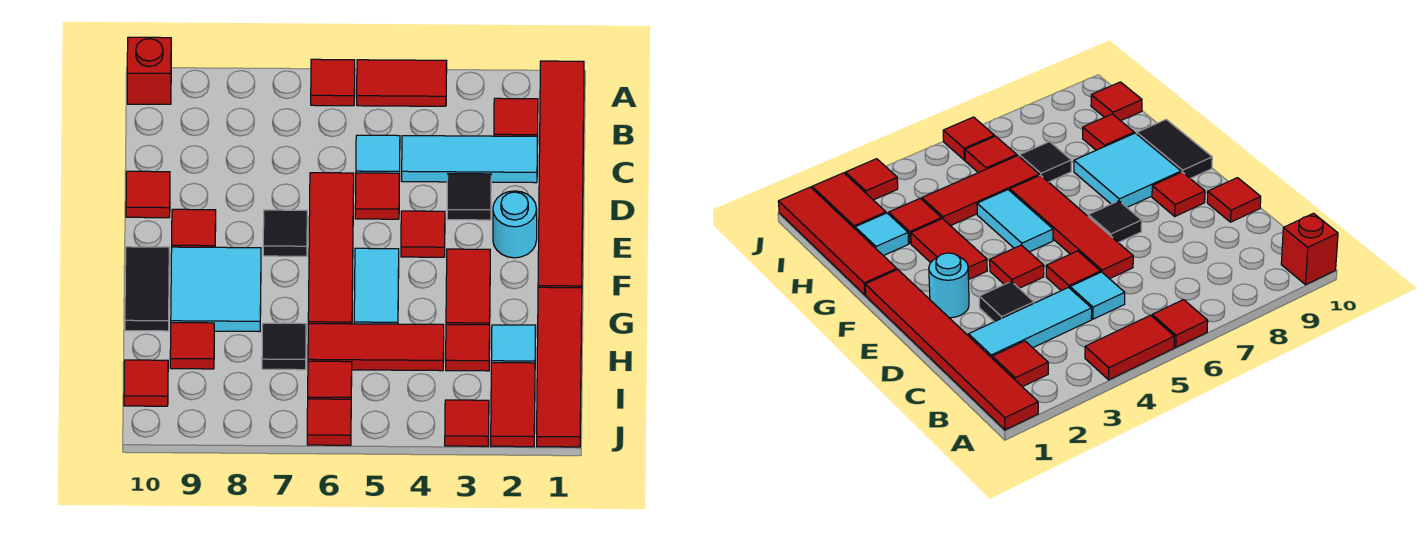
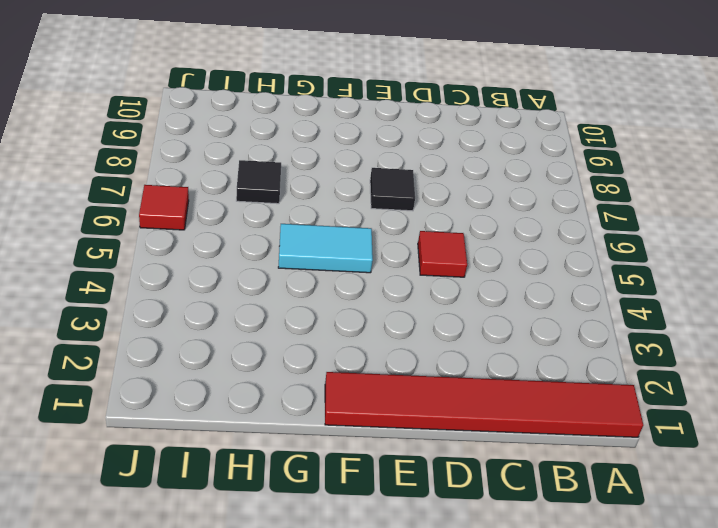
none -> red 1x2 tile [357,60,447,106]
none -> red 1x1 tile [311,59,355,106]
none -> red 1x1 brick [127,37,171,104]
none -> red 1x1 tile [494,98,538,144]

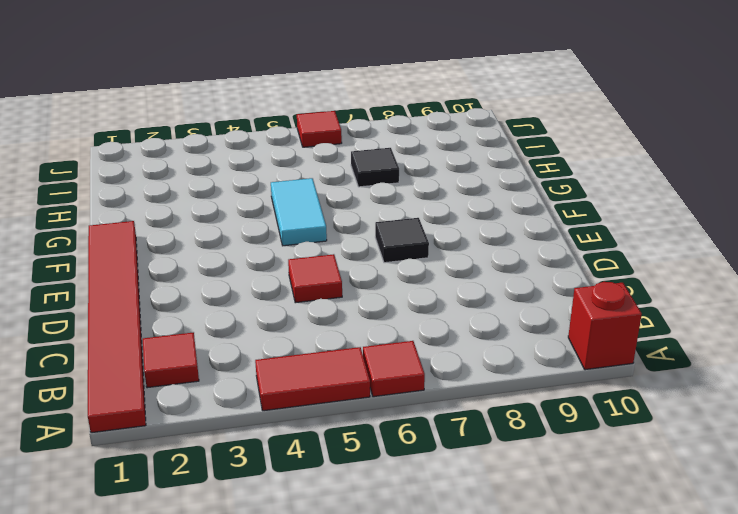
none -> cyan 1x3 tile [402,136,537,183]
none -> cyan 1x1 tile [356,135,400,181]
none -> black 1x1 tile [447,174,491,220]
none -> red 1x4 tile [308,173,354,324]

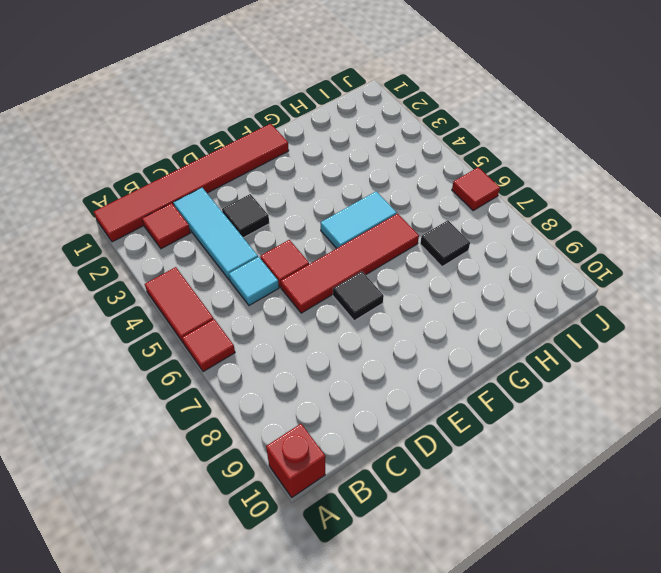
none -> red 1x1 tile [126,171,170,218]
none -> cyan 1x1 round brick [493,191,537,258]
none -> red 1x1 tile [401,211,445,257]
none -> red 1x1 tile [172,209,216,247]

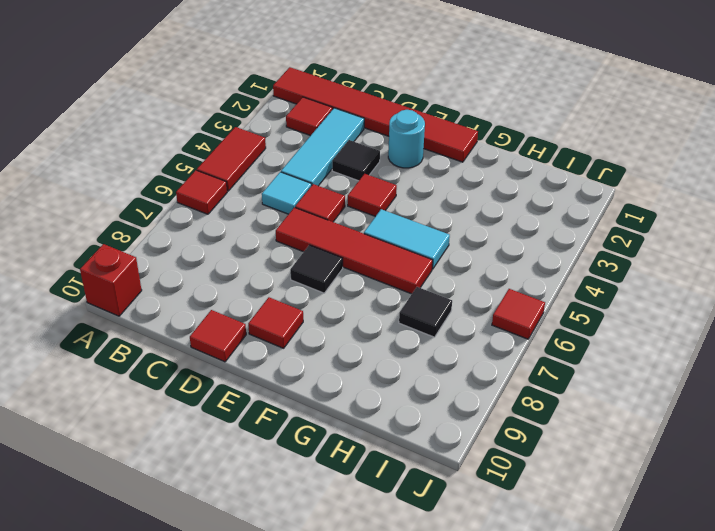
none -> red 1x2 tile [446,249,490,325]
none -> cyan 2x2 tile [171,247,261,332]
none -> black 1x2 tile [125,247,169,331]
none -> red 1x4 tile [537,287,582,447]

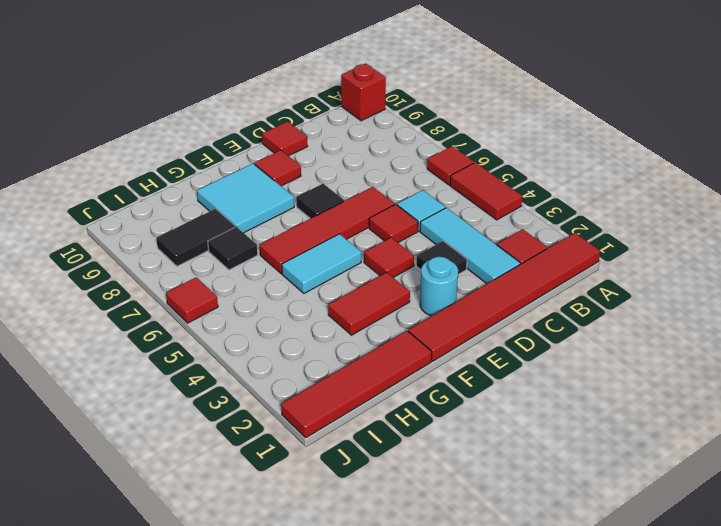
black 1x2 tile [156,209,236,266] -> black 1x2 tile moved to [125,247,169,331]
none -> cyan 1x1 tile [491,325,536,363]
none -> red 1x1 tile [446,325,490,371]
none -> red 1x3 tile [308,324,444,371]
none -> red 1x1 tile [170,323,214,369]

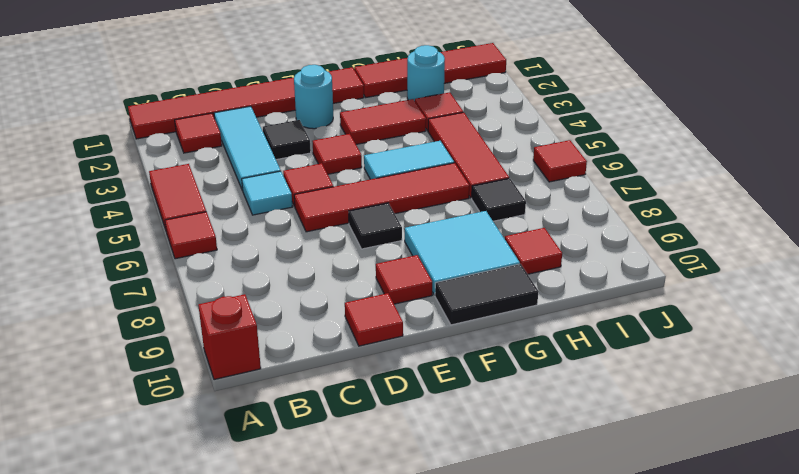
cyan 1x1 round brick [407,45,445,101] -> cyan 1x1 tile [491,325,536,363]
none -> red 1x2 tile [491,363,535,447]
none -> red 1x1 tile [308,361,352,399]
none -> red 1x1 tile [124,360,168,406]
none -> red 1x1 tile [445,400,489,446]

